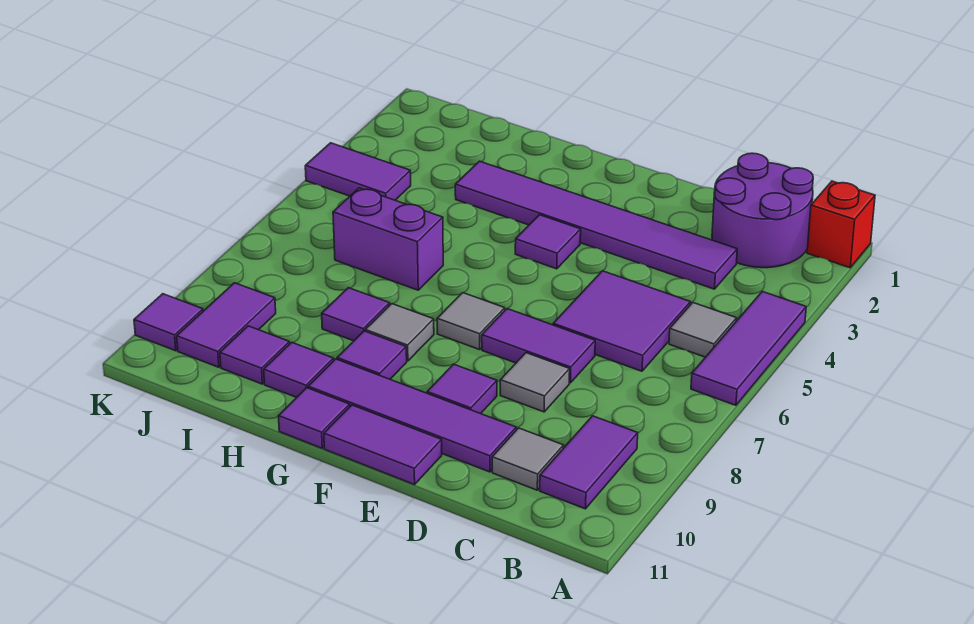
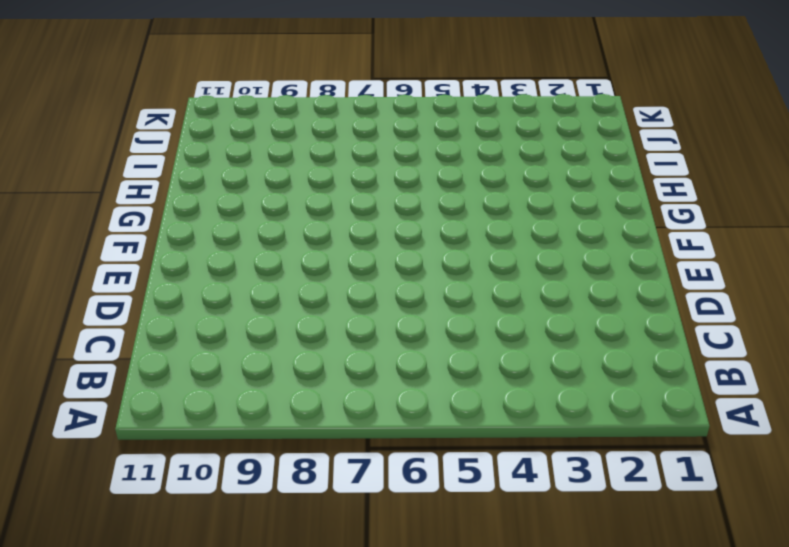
none -> red 1x1 brick [807,181,875,268]
none -> purple 1x3 tile [691,291,806,405]
none -> purple 2x2 round brick [712,153,813,268]

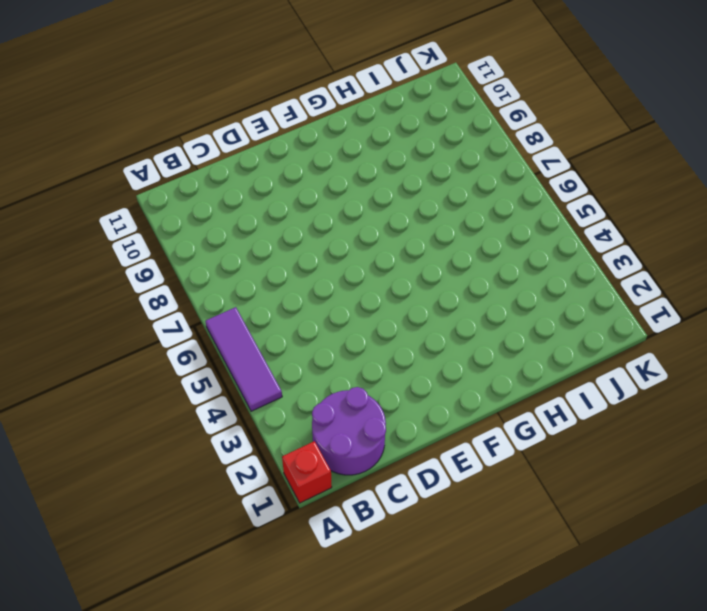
none -> grey 1x1 tile [669,303,737,357]
none -> purple 1x2 tile [540,416,638,509]
none -> purple 1x6 tile [455,161,737,289]

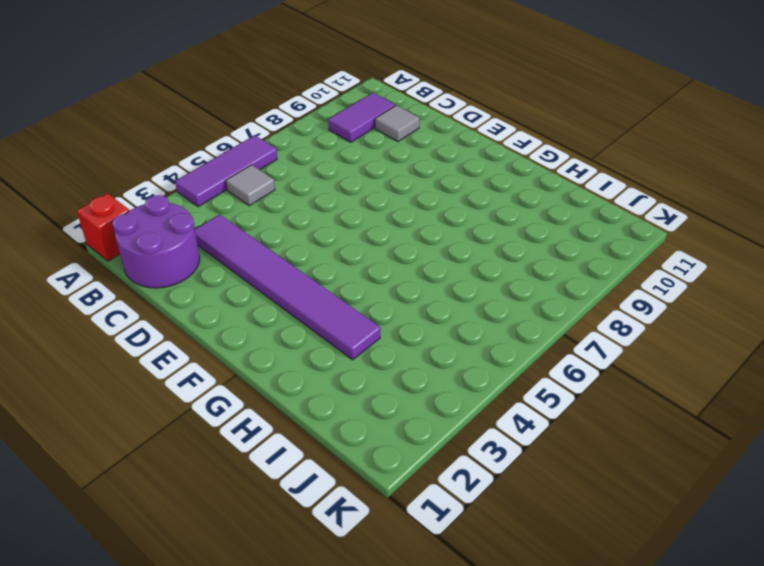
none -> purple 2x2 tile [553,271,691,371]
none -> purple 1x2 tile [482,309,595,383]
none -> grey 1x1 tile [500,353,570,412]

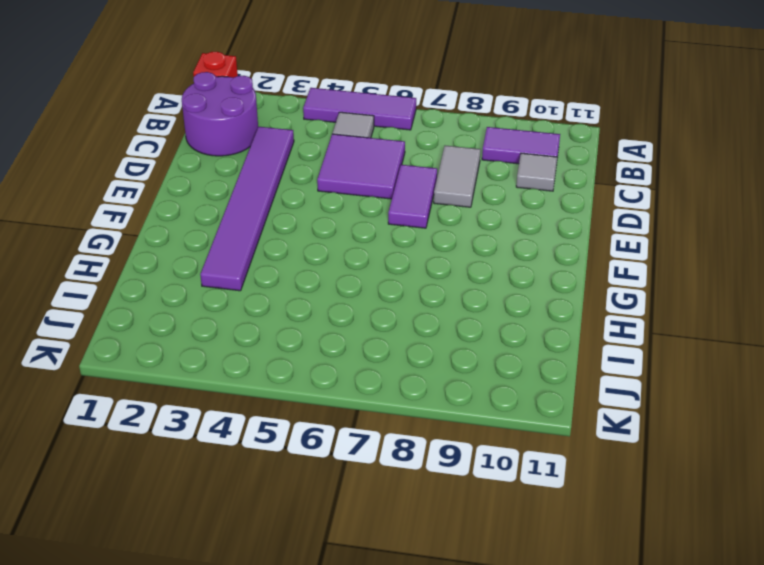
grey 1x2 tile [434,146,481,207] -> grey 1x1 tile [500,353,570,412]
none -> purple 1x4 tile [308,359,516,472]
none -> purple 1x1 tile [427,364,497,414]
none -> purple 1x2 tile [324,405,442,485]

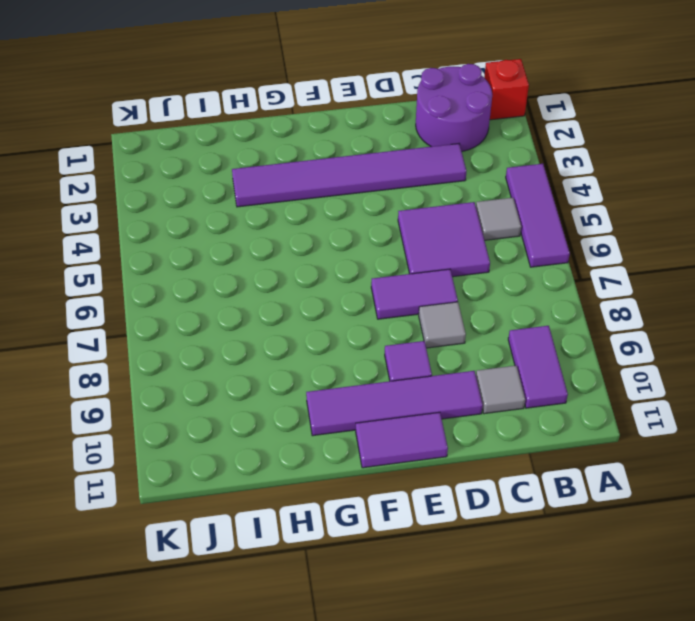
none -> purple 1x1 tile [515,215,581,269]
none -> grey 1x1 tile [437,293,505,350]
none -> grey 1x1 tile [365,304,434,361]

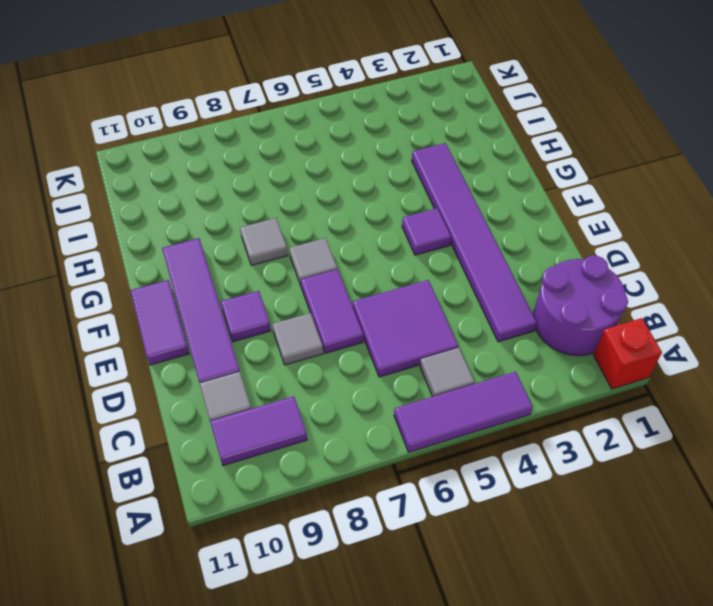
none -> purple 1x1 tile [337,331,407,379]
none -> purple 1x1 tile [278,388,350,448]
none -> purple 1x2 brick [333,188,443,290]

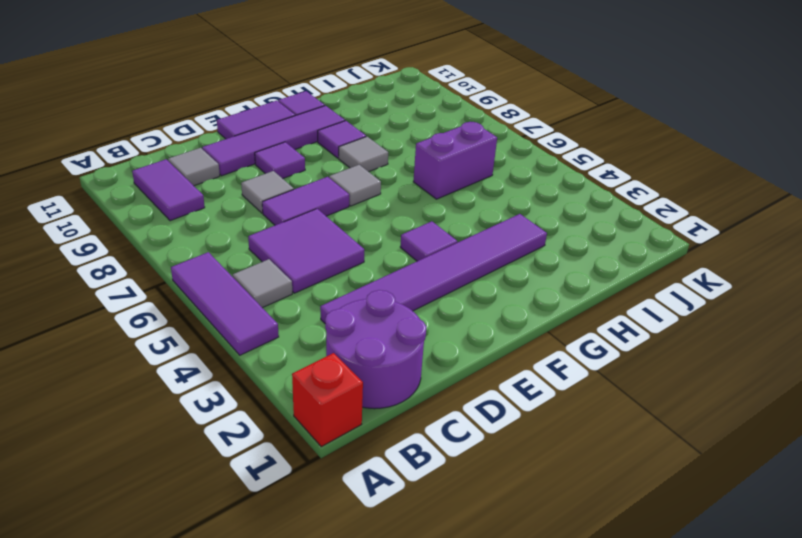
none -> purple 1x1 tile [322,288,390,341]
none -> purple 1x1 tile [264,342,334,398]
none -> purple 1x1 tile [220,326,290,384]

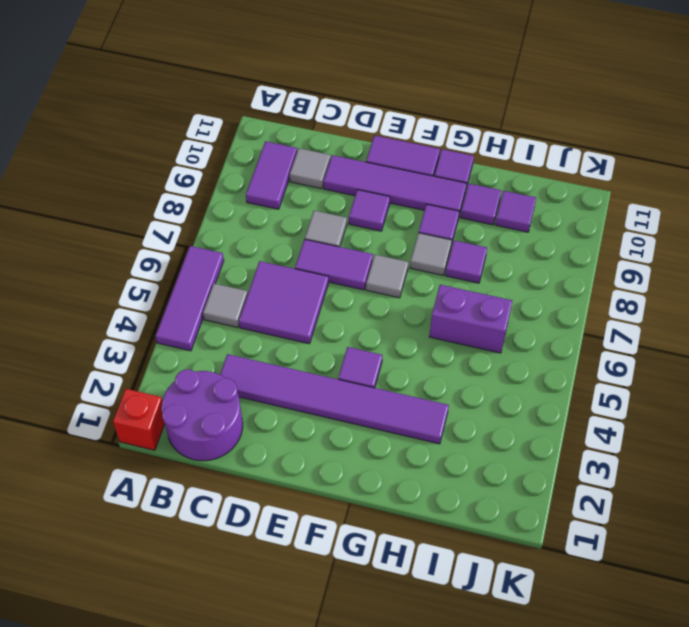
none -> purple 1x2 tile [305,143,411,200]
none -> purple 1x2 tile [177,283,276,367]
none -> purple 1x1 tile [134,294,203,351]

